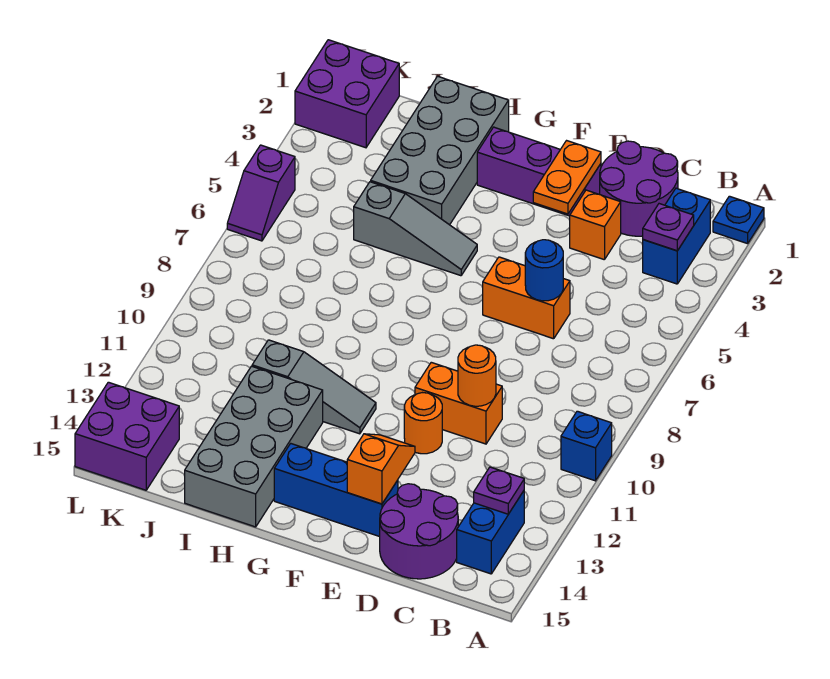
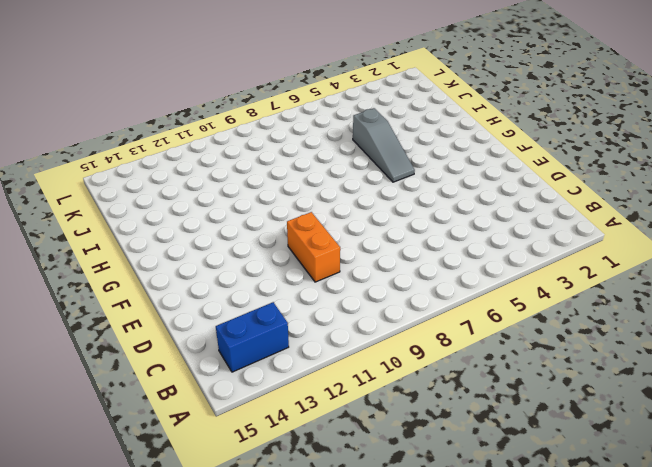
none -> blue 1x1 plate [713,196,764,244]
none -> blue 1x1 brick [561,411,612,481]
none -> blue 1x2 brick [643,188,710,284]

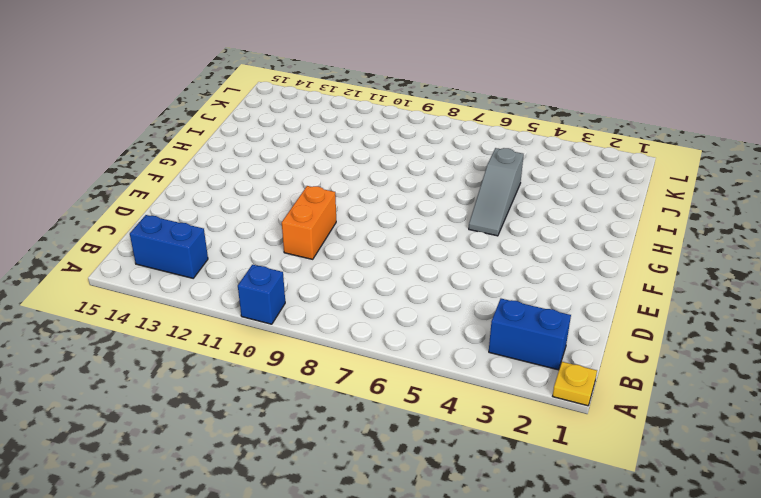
yellow 1x1 plate [553,362,597,406] -> blue 1x1 plate [713,196,764,244]
none -> purple 2x2 round brick [600,141,678,236]
none -> purple 2x2 round brick [380,484,458,579]
none -> orange 1x1 brick [570,190,621,260]

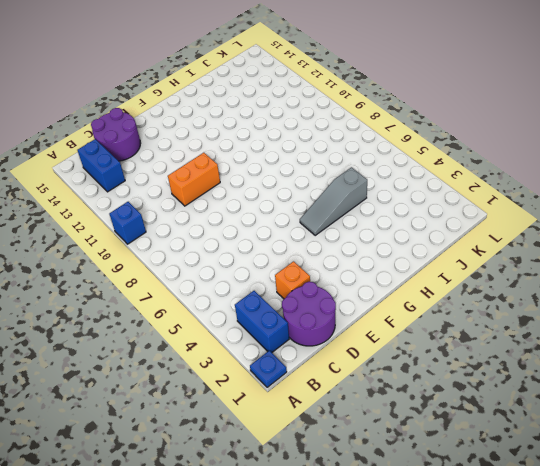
none -> orange 1x2 brick [483,257,570,339]
none -> purple 1x3 brick [477,127,601,216]
none -> orange 1x1 round brick [404,393,442,454]

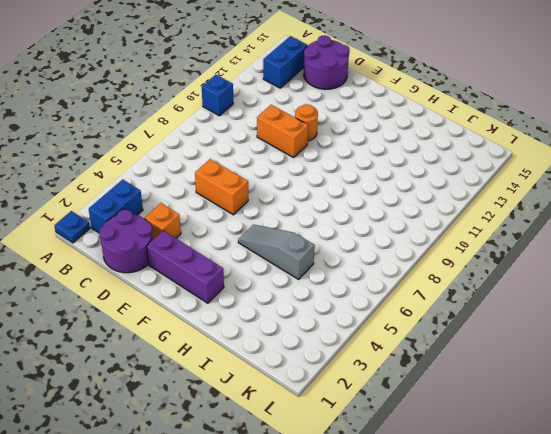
none -> blue 1x3 brick [274,443,398,537]
none -> grey 1x3 slope [252,340,376,434]
none -> grey 2x4 brick [371,76,509,225]

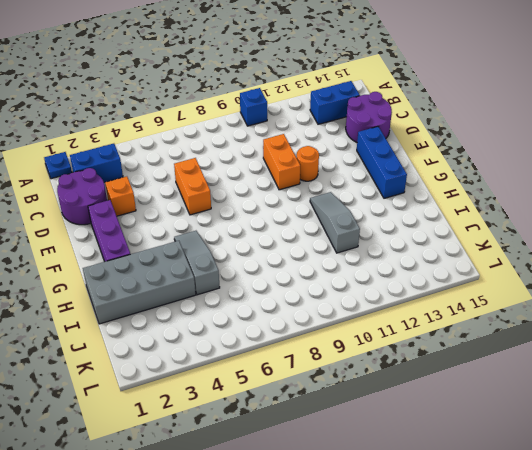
none -> grey 2x4 brick [185,366,323,527]
none -> purple 2x2 brick [295,40,399,148]
none -> purple 2x2 brick [75,382,179,490]

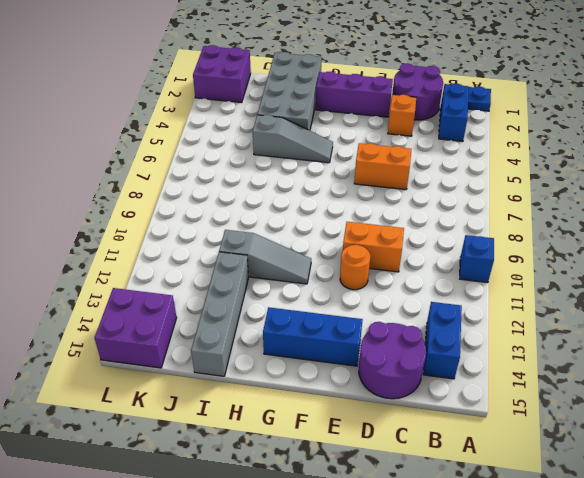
grey 1x4 brick [191,252,249,376] -> grey 2x4 brick [185,366,323,527]
none -> purple 1x2 slope [227,145,295,241]
none -> purple 1x1 plate [643,204,694,251]
none -> purple 1x1 plate [474,467,524,514]

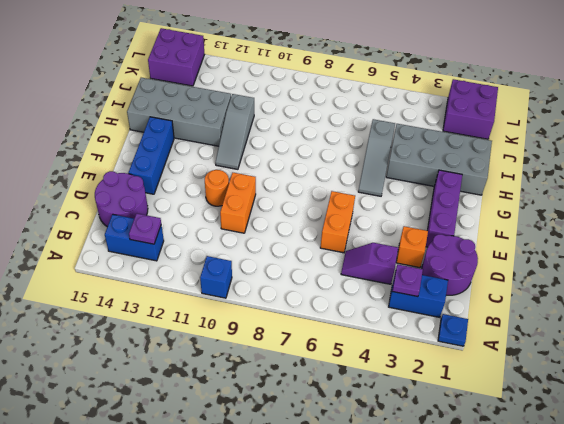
purple 1x2 slope [341,243,398,284] -> purple 1x2 slope moved to [227,145,295,241]
none -> blue 1x1 round brick [525,240,563,301]
none -> orange 1x1 round brick [458,345,496,406]
none -> orange 1x2 plate [533,141,601,214]

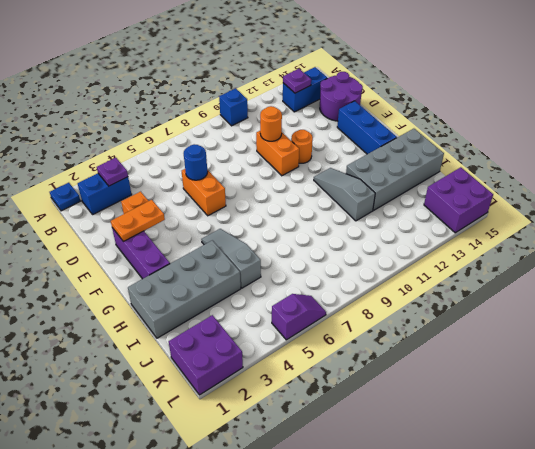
none -> purple 2x2 round brick [600,141,678,236]
none -> orange 1x2 slope [347,434,415,504]

